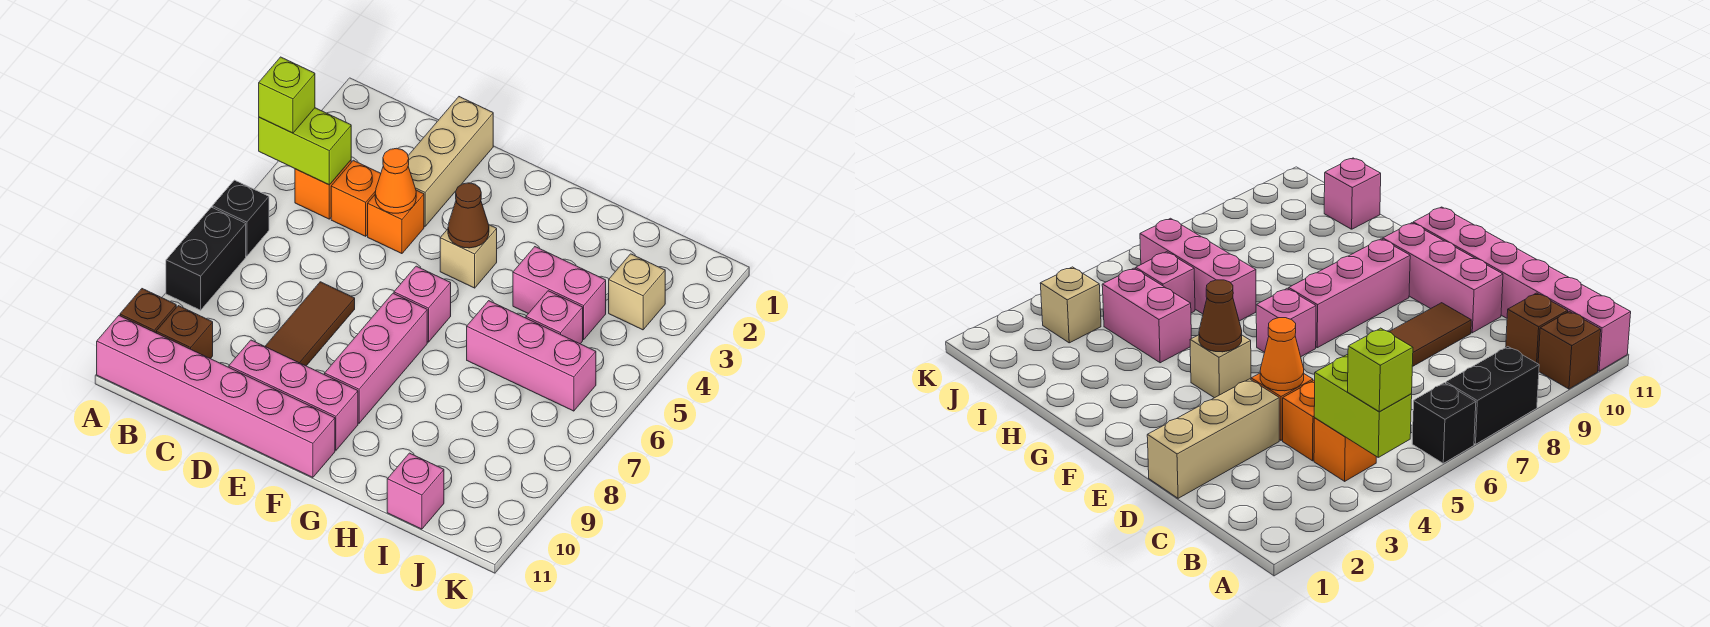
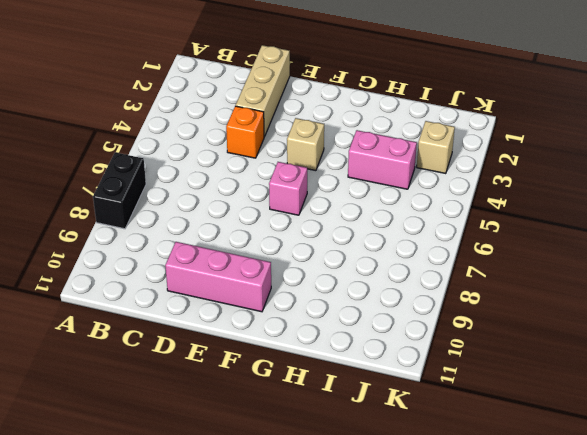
none -> black 1x1 brick [212,180,269,256]
none -> brown 1x1 brick [120,289,176,333]
none -> pink 1x6 brick [97,316,335,477]

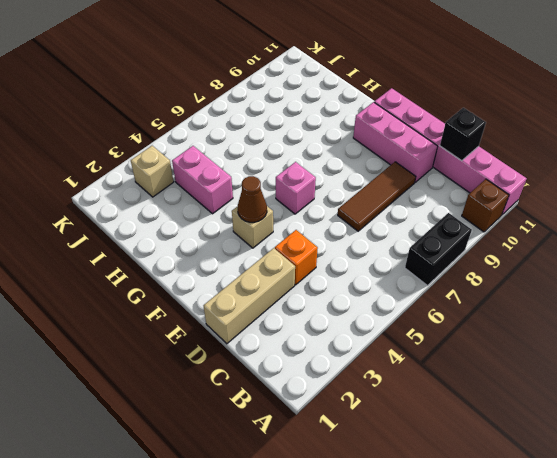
black 1x1 brick [440,108,486,161] -> black 1x1 brick moved to [212,180,269,256]
none -> orange 1x1 brick [295,160,351,219]
none -> brown 1x1 brick [156,306,213,359]
none -> orange 1x1 brick [331,160,381,236]

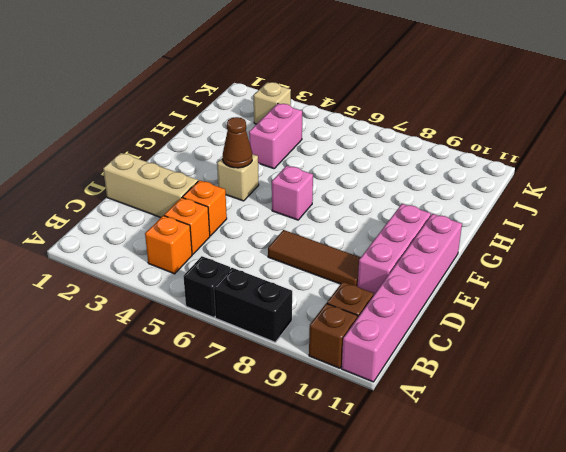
none -> pink 1x3 brick [325,293,427,423]
none -> pink 1x3 brick [467,301,596,411]
none -> pink 1x1 brick [526,291,583,344]

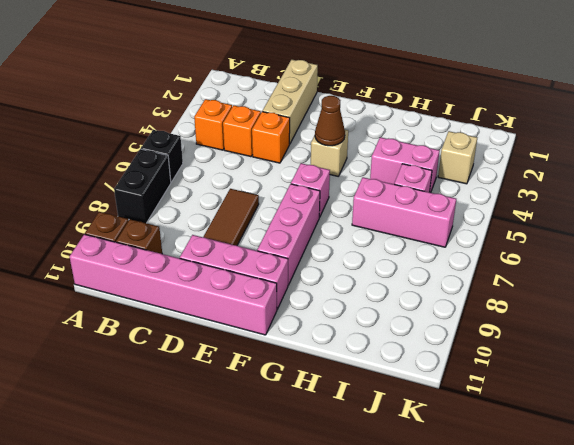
none -> pink 1x1 brick [387,453,444,529]
none -> lime 1x2 brick [259,108,351,185]
none -> orange 1x1 cone [375,148,416,213]

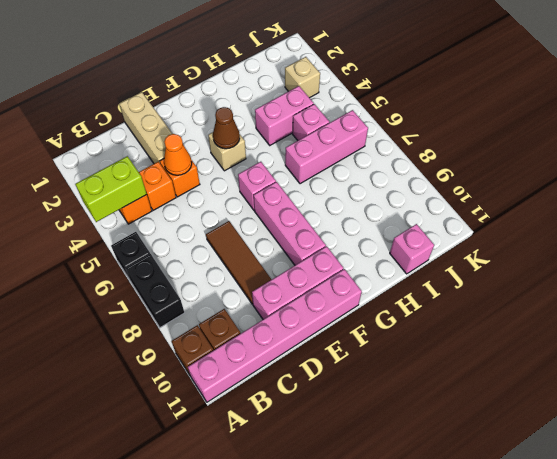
none -> lime 1x1 brick [259,57,315,133]

